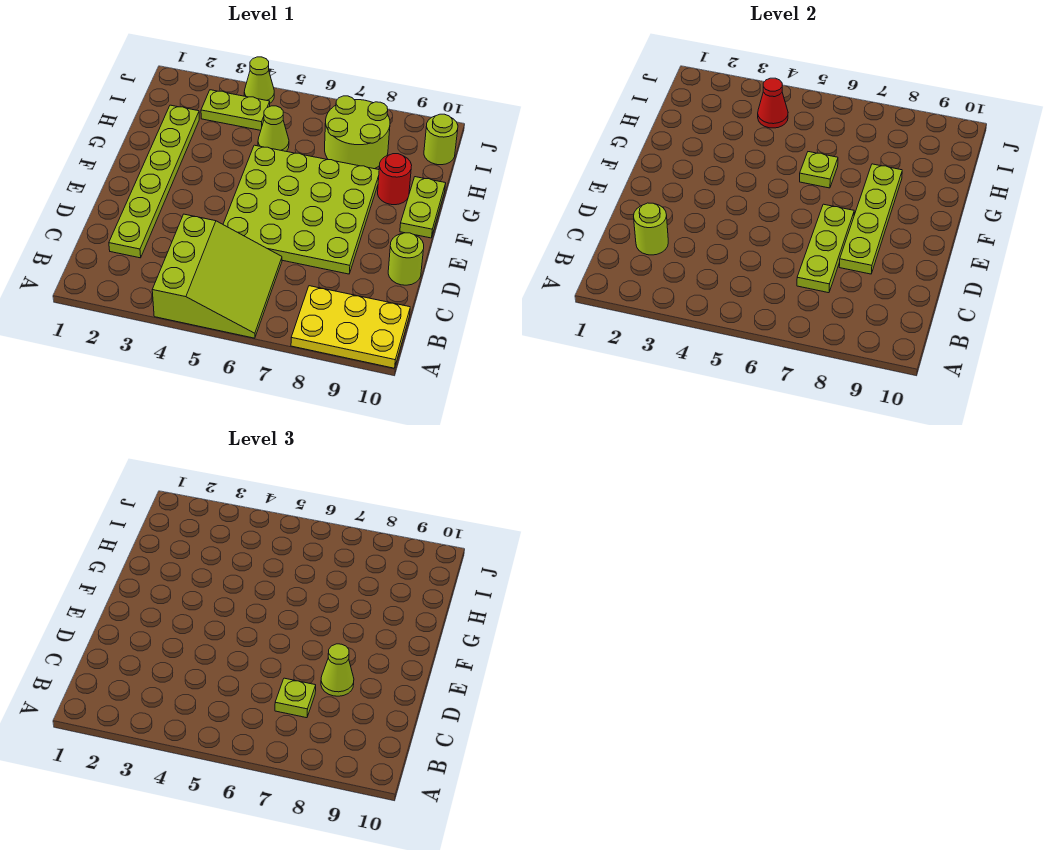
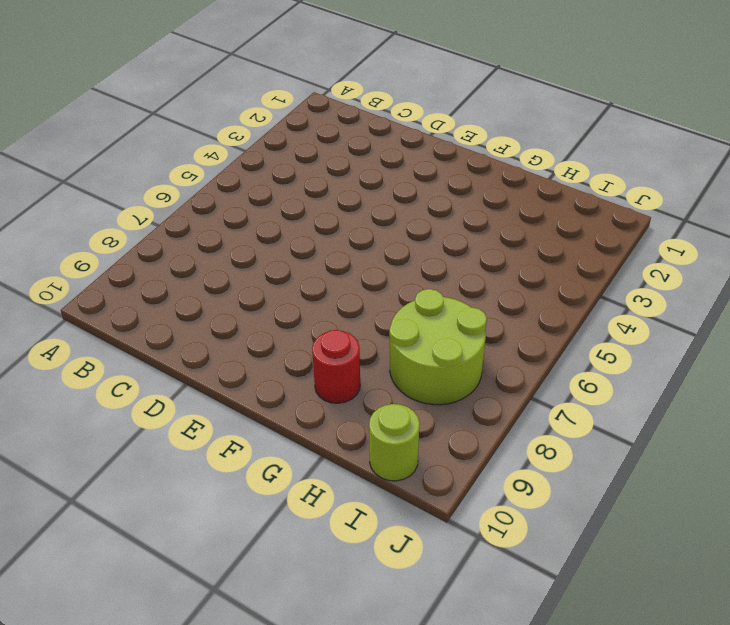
none -> lime 3x3 slope [152,214,282,338]
none -> yellow 2x3 plate [291,286,410,368]
none -> lime 1x6 plate [109,105,199,258]

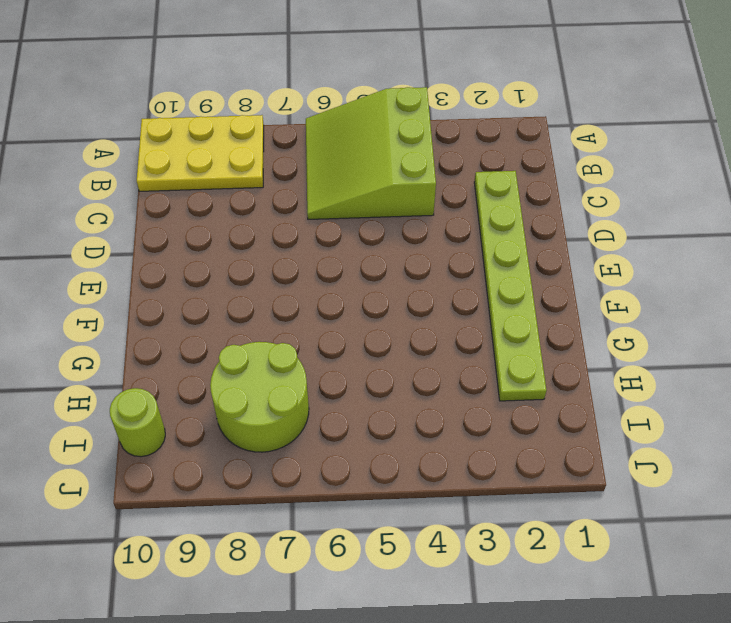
none -> lime 4x4 plate [223,145,379,274]
none -> lime 1x1 round brick [388,233,424,285]
none -> lime 1x2 plate [400,177,446,238]

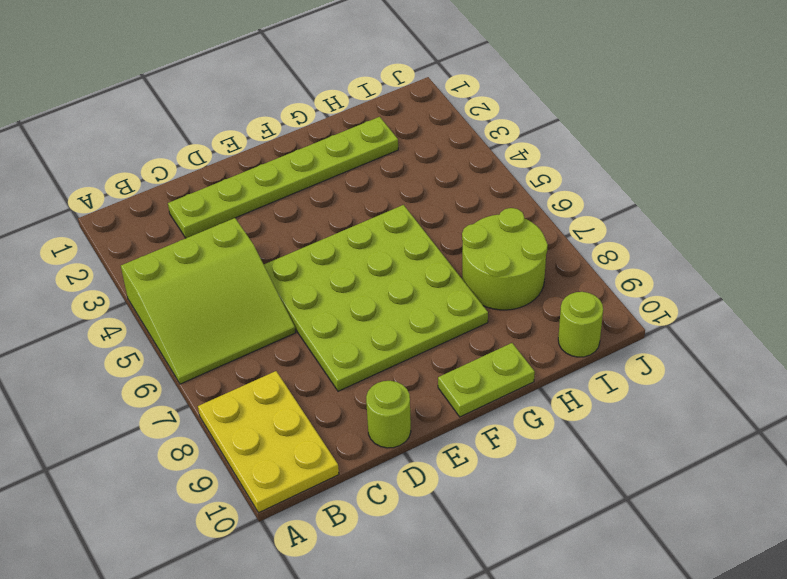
none -> red 1x1 round brick [378,154,412,205]
none -> lime 1x1 cone [258,106,289,151]
none -> lime 1x2 plate [201,90,270,130]

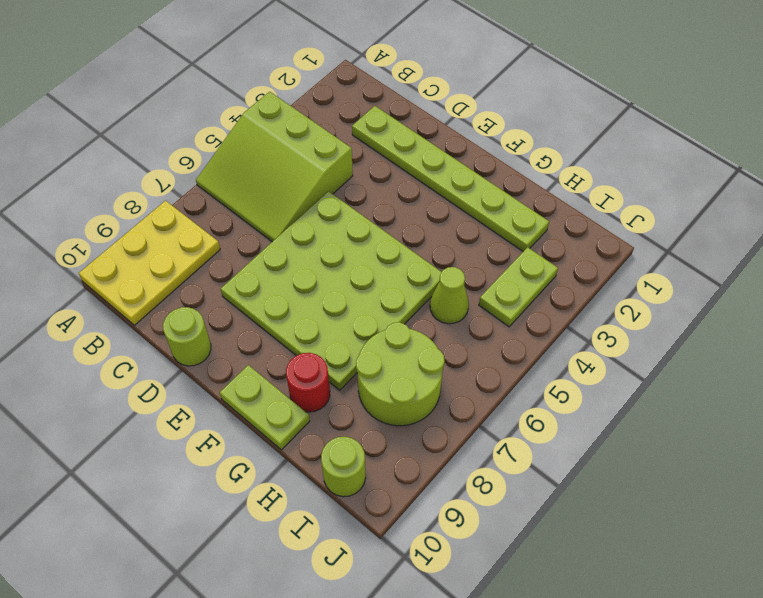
none -> lime 1x1 cone [244,57,274,103]
none -> lime 1x1 round brick [634,203,668,255]
none -> lime 1x3 plate [797,204,854,293]

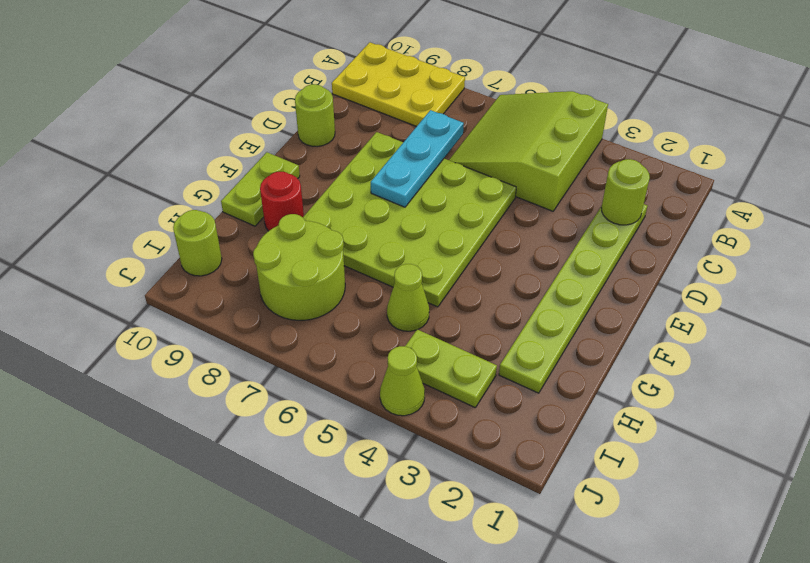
cyan 1x3 plate [371,110,464,207] -> lime 1x3 plate [797,204,854,293]
none -> lime 1x4 plate [839,164,902,274]
none -> lime 1x1 plate [800,152,838,188]
none -> red 1x1 cone [758,78,788,128]

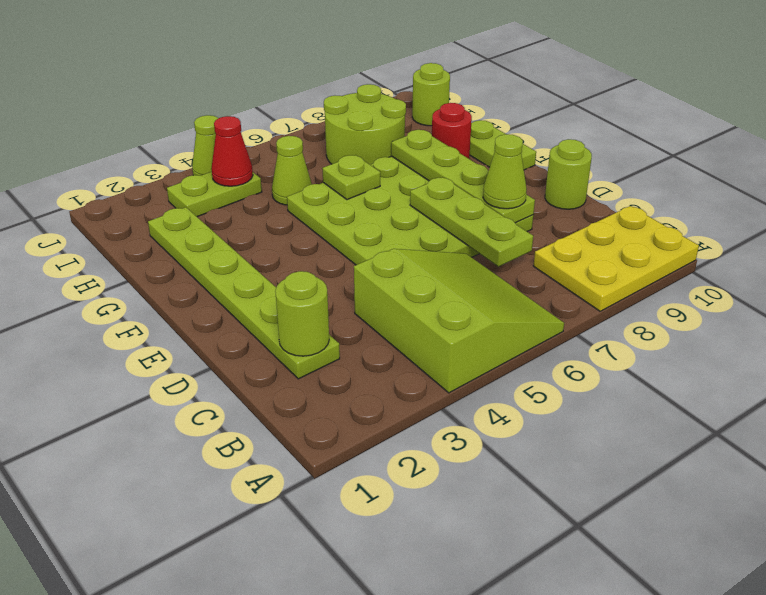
none -> lime 1x1 plate [275,678,316,718]

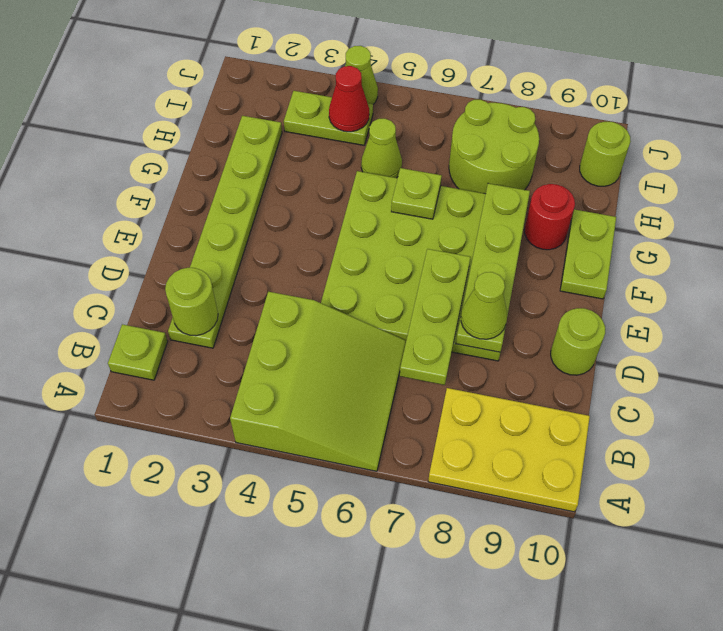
lime 1x1 plate [108,324,168,380] -> lime 1x1 plate moved to [275,678,316,718]

